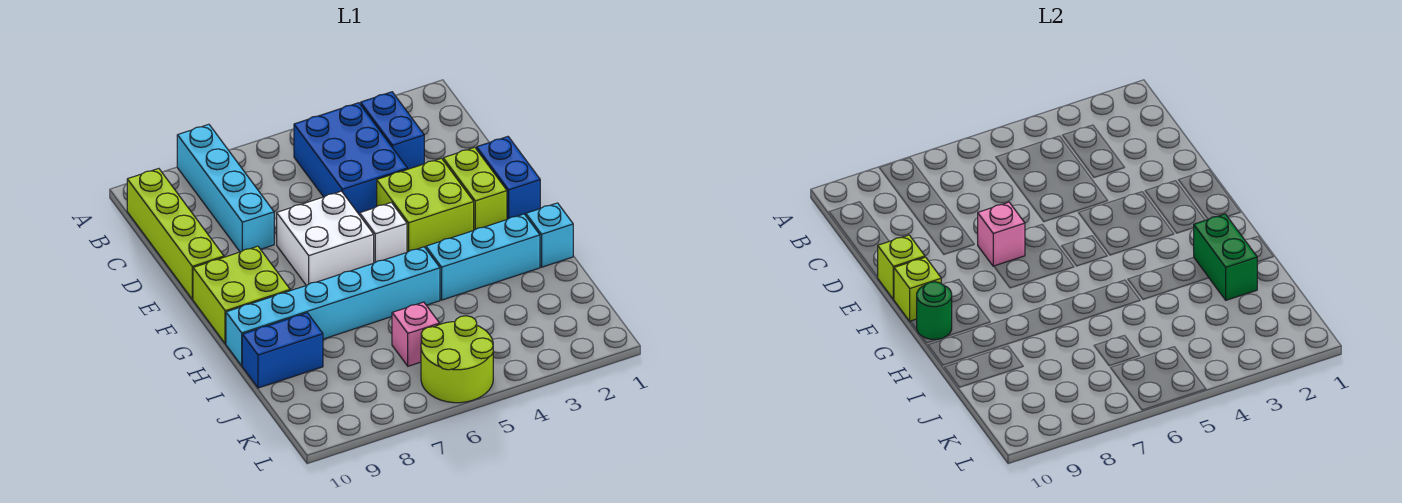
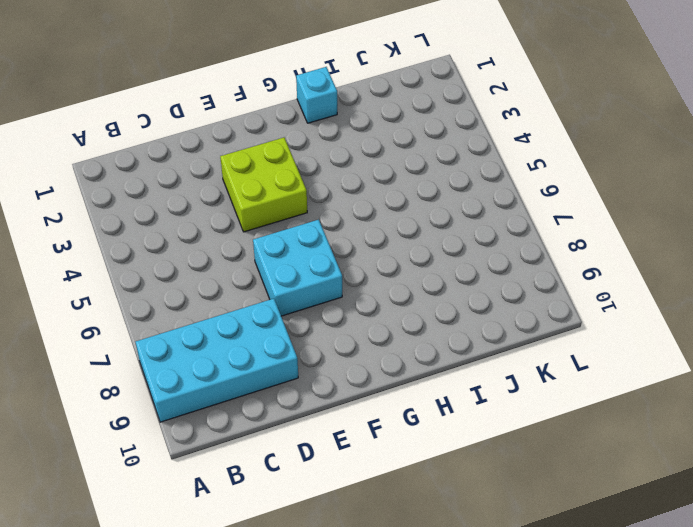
cyan 2x4 brick [136,299,298,422] -> cyan 1x4 brick [177,124,274,252]
cyan 2x2 brick [253,220,342,316] -> white 2x2 brick [277,191,374,285]
none -> blue 1x2 brick [361,92,424,169]
none -> blue 2x3 brick [294,103,407,215]
none -> lime 1x4 brick [127,169,224,299]

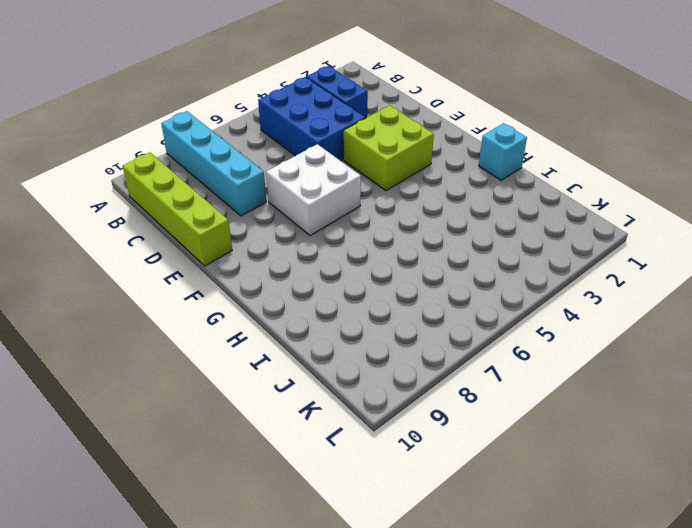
none -> blue 1x2 brick [477,137,540,219]
none -> lime 1x2 brick [443,147,507,230]
none -> white 1x1 brick [360,203,407,263]

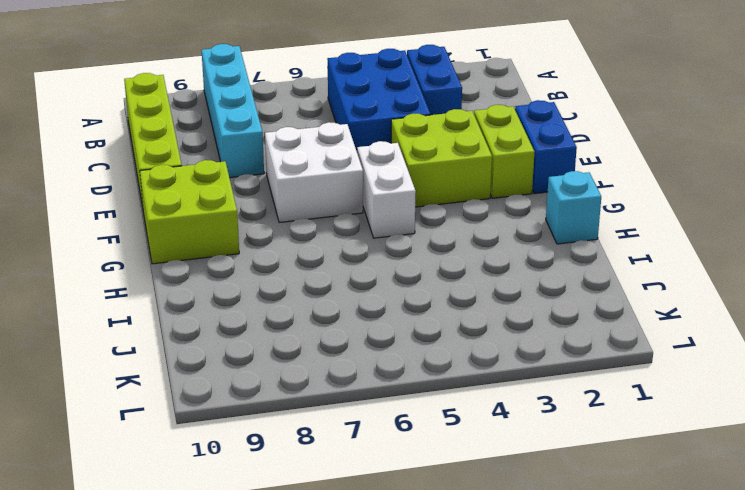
white 1x2 brick [357,141,416,238] -> white 1x1 brick [360,203,407,263]
none -> cyan 1x3 brick [426,214,540,300]
none -> cyan 1x6 brick [226,247,440,366]
none -> blue 1x2 brick [242,313,323,388]

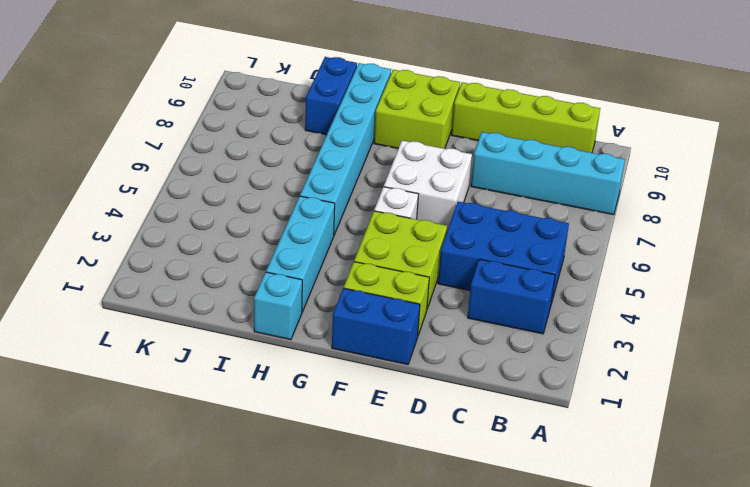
none -> pink 1x1 brick [392,302,440,366]
none -> lime 2x2 round brick [421,316,493,403]
none -> pink 1x1 brick [978,202,1025,266]

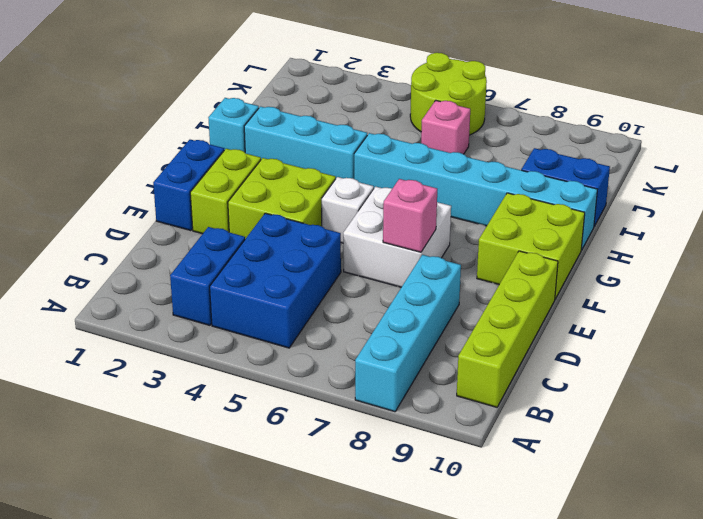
none -> lime 1x1 brick [878,235,925,299]
none -> lime 1x1 brick [894,257,941,321]
none -> green 1x1 round brick [917,282,952,339]

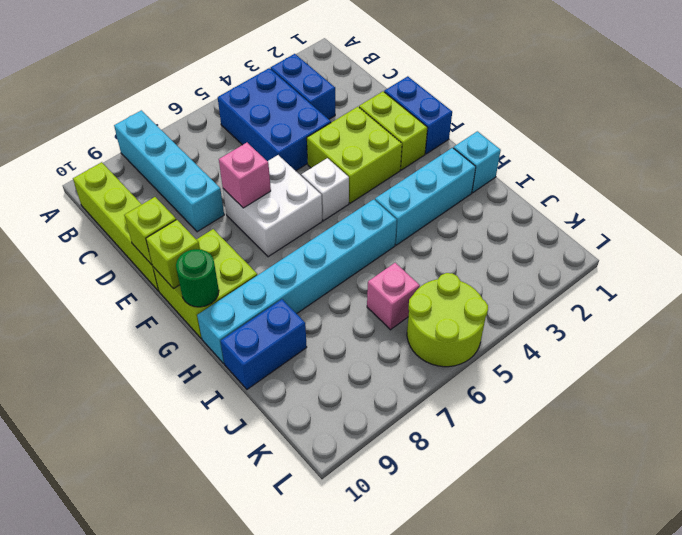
none -> green 1x2 brick [1194,214,1257,300]

